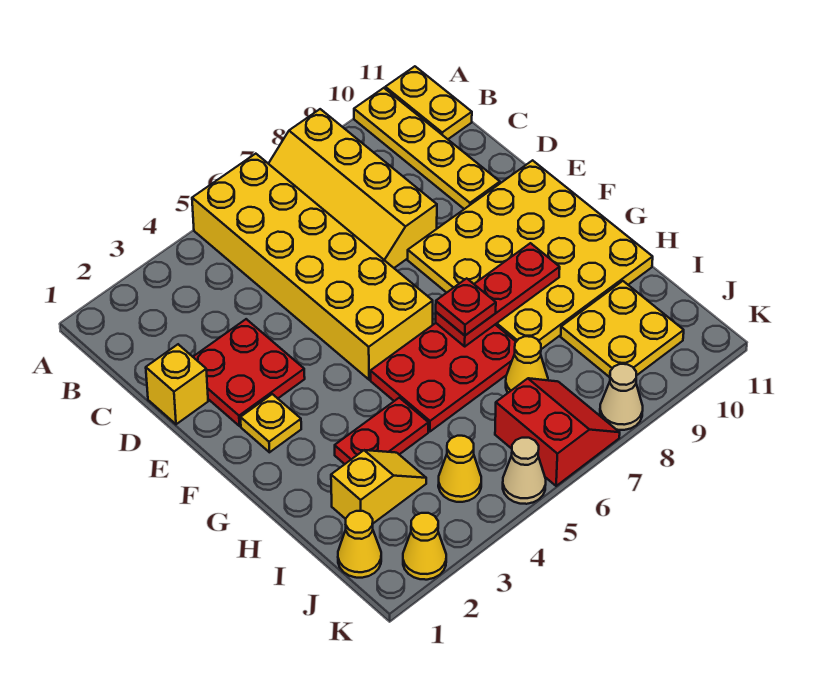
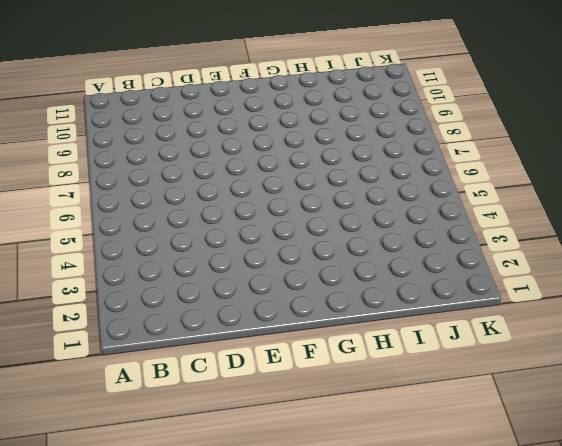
none -> yellow 2x6 brick [192,154,433,380]
none -> yellow 2x4 slope [269,109,437,268]
none -> yellow 1x4 plate [354,88,500,209]

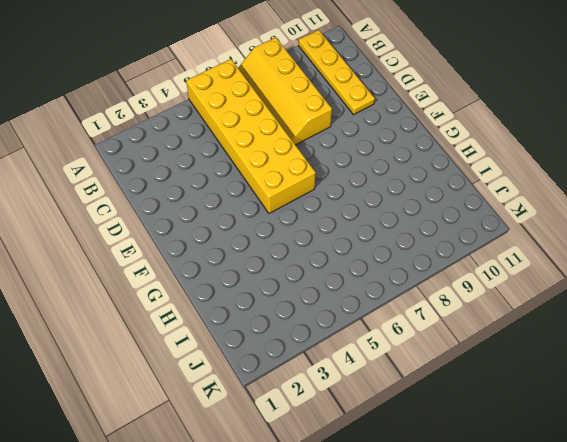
none -> yellow 1x2 plate [385,66,472,139]
none -> yellow 1x1 brick [146,344,208,424]
none -> red 2x2 plate [193,319,305,426]

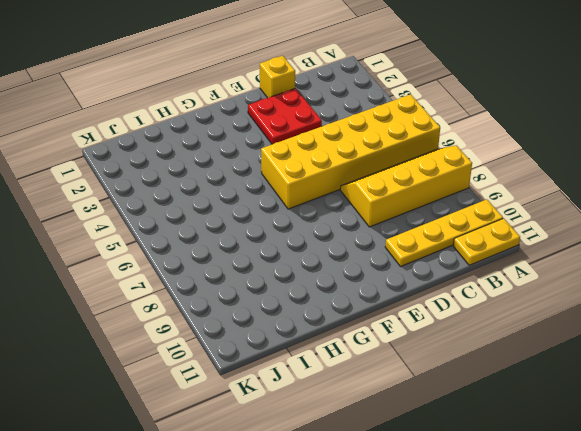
none -> yellow 4x4 plate [408,160,653,349]
none -> yellow 1x1 plate [240,394,301,452]
none -> red 2x3 plate [370,323,516,431]

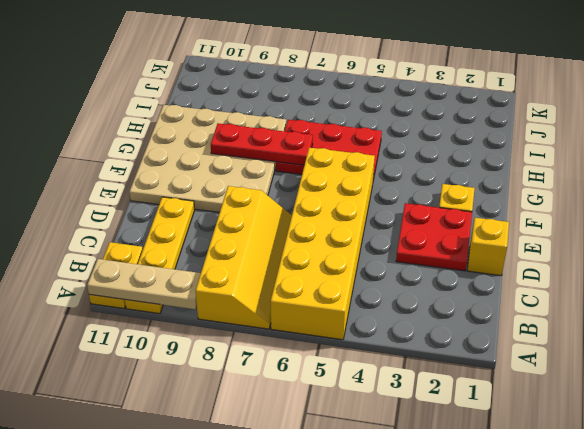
tan 1x3 plate [87,259,201,309] -> none
tan 4x4 plate [129,105,286,212] -> yellow 4x4 plate [408,160,653,349]
none -> red 1x2 plate [335,398,429,464]
none -> yellow 1x2 slope [331,450,426,523]
none -> yellow 1x1 cone [506,336,548,393]

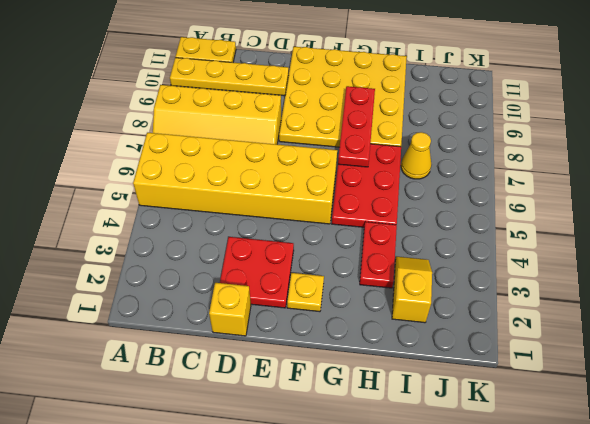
none -> yellow 2x2 plate [561,281,684,377]
none -> yellow 1x1 cone [338,511,381,578]
none -> yellow 1x1 cone [438,436,481,502]

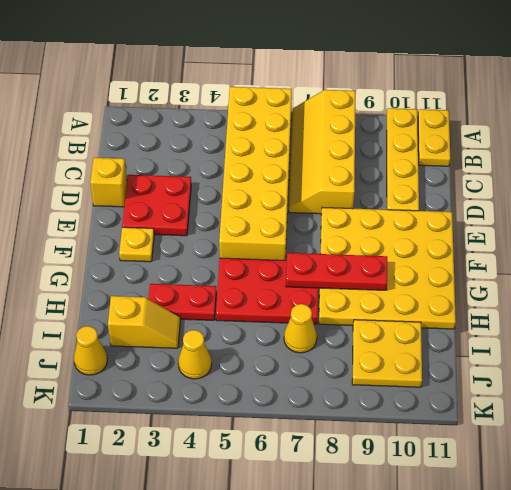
none -> red 2x2 slope [495,378,620,486]
none -> yellow 1x1 cone [403,513,446,580]
none -> tan 1x1 cone [503,438,546,504]

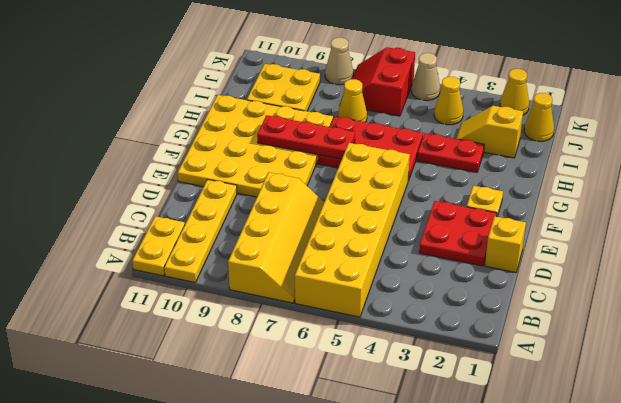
none -> red 1x1 plate [436,278,496,335]

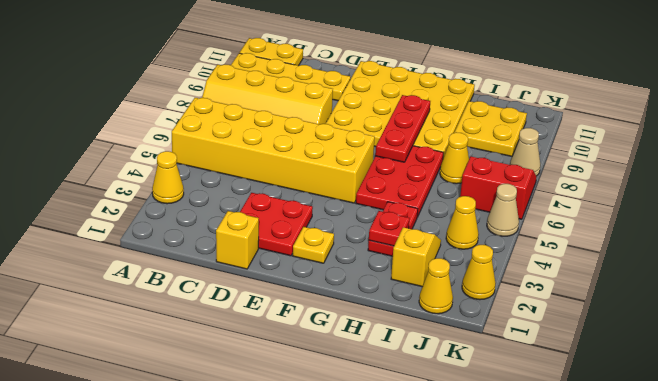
yellow 1x1 cone [152,151,184,204] -> none
red 1x1 plate [369,211,410,246] -> red 1x1 plate moved to [436,278,496,335]

